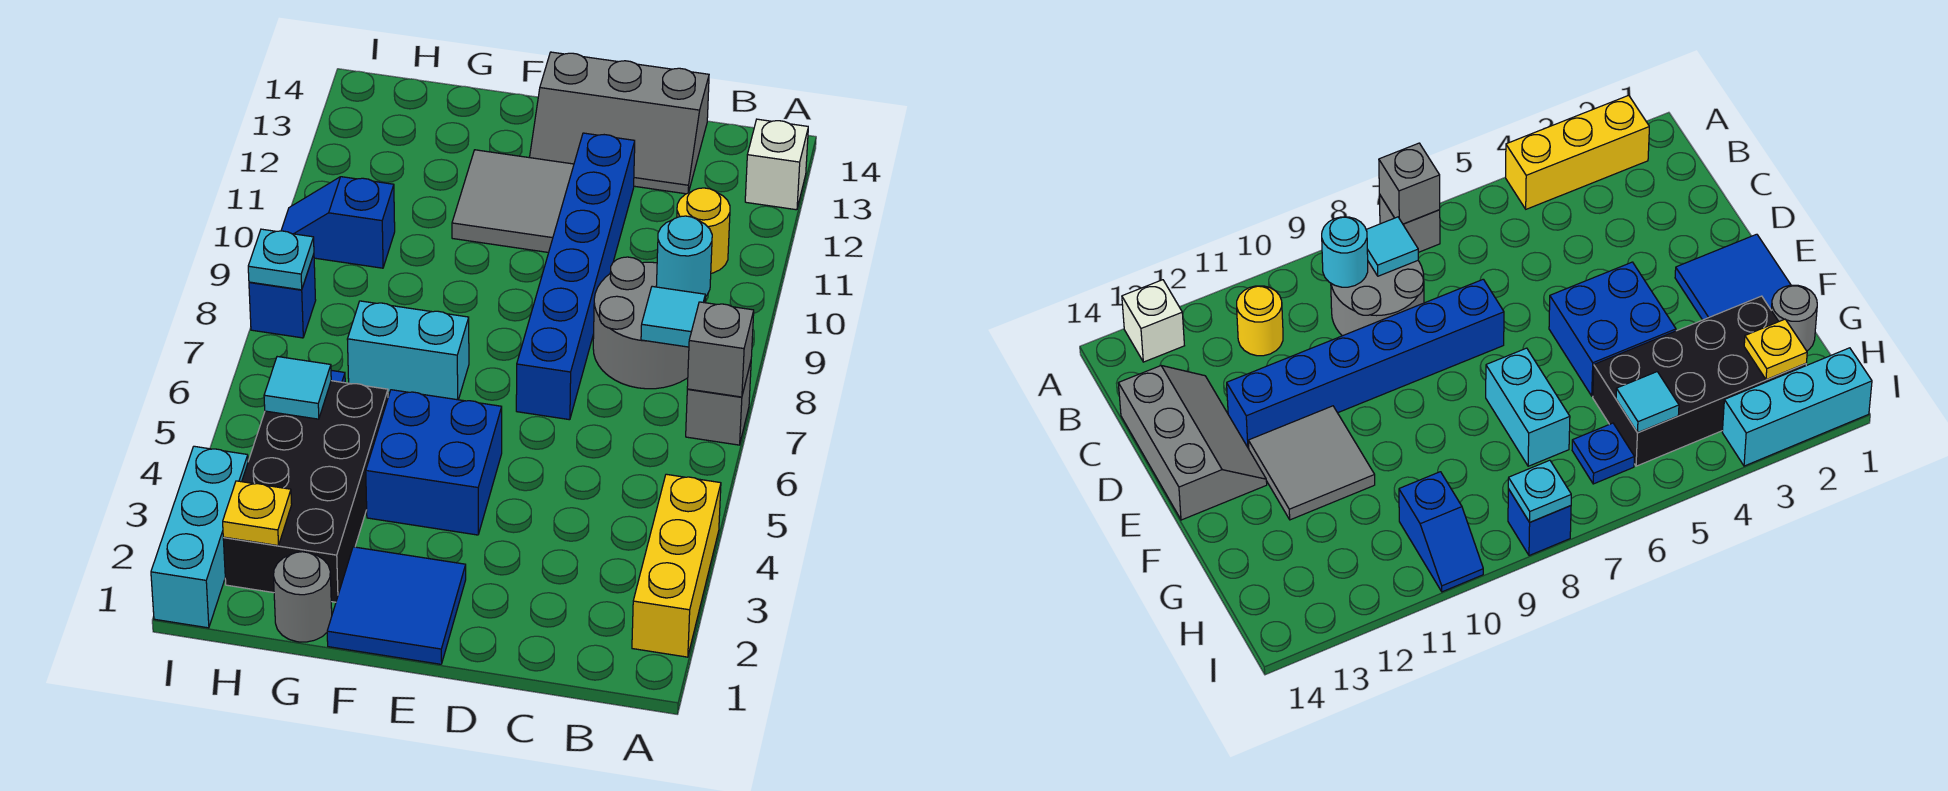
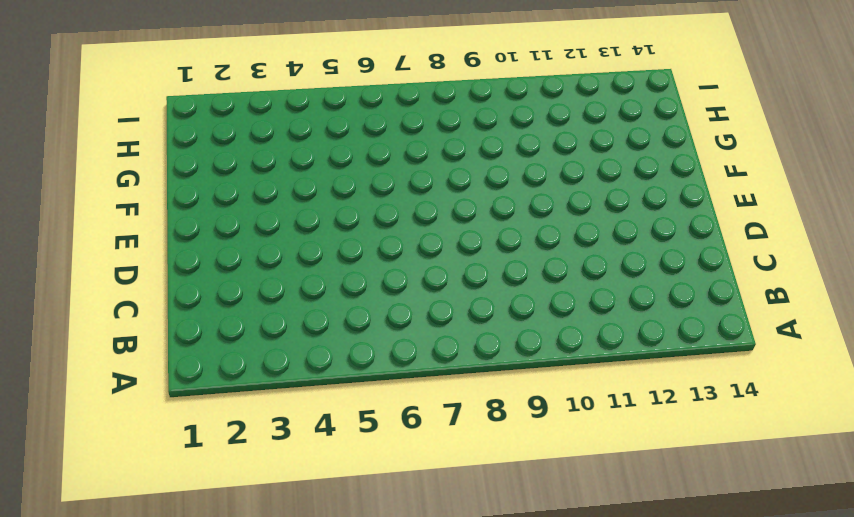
none -> yellow 1x3 brick [632,474,721,657]
none -> grey 1x1 brick [686,362,751,445]
none -> white 1x1 brick [745,119,808,210]

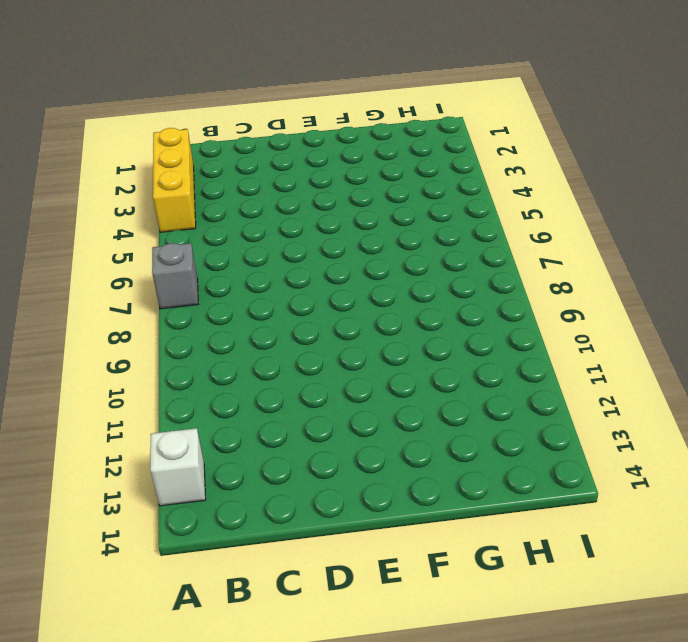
none -> grey 2x2 round brick [593,257,706,389]
none -> yellow 1x1 round brick [677,188,730,273]
none -> grey 2x3 slope [530,52,709,194]

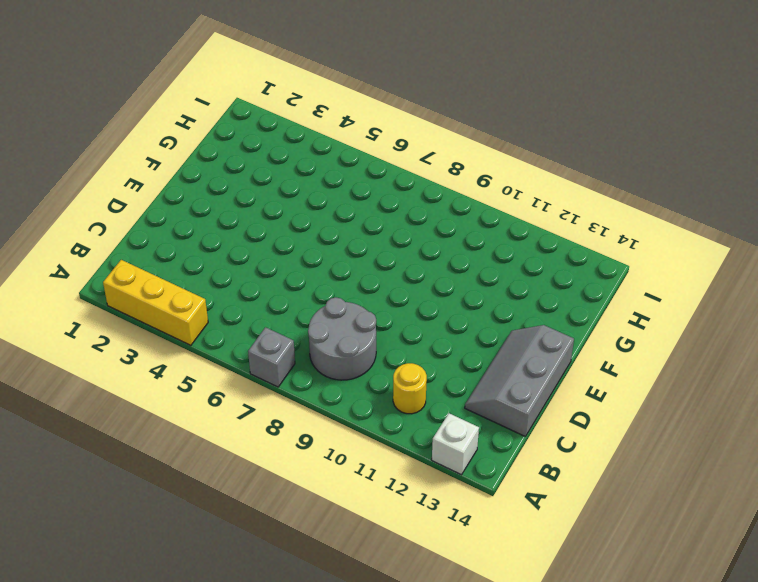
none -> blue 1x6 brick [516,133,635,420]
none -> blue 2x2 tile [327,547,466,664]
none -> blue 2x2 brick [366,390,502,535]

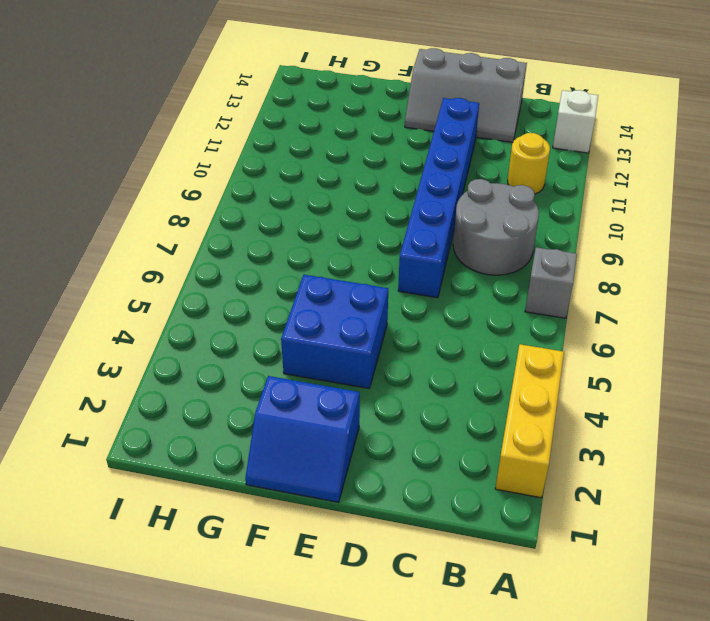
blue 2x2 slope [245,376,360,502] -> blue 2x2 tile [327,547,466,664]
none -> grey 2x2 tile [452,150,574,253]
none -> cyan 1x2 brick [347,301,469,400]
none -> grey 1x1 round brick [274,552,332,642]

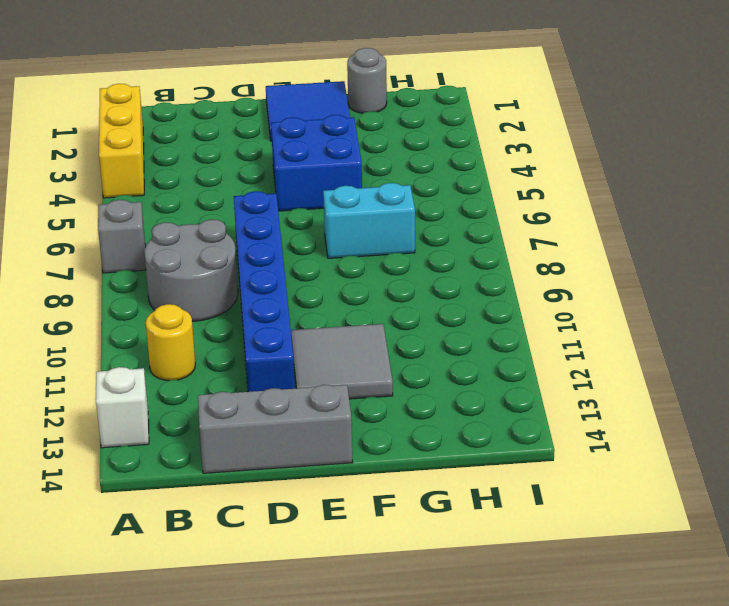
none -> black 2x4 brick [223,381,388,602]
none -> blue 1x1 plate [1572,423,1634,484]
none -> blue 1x2 slope [281,177,395,268]

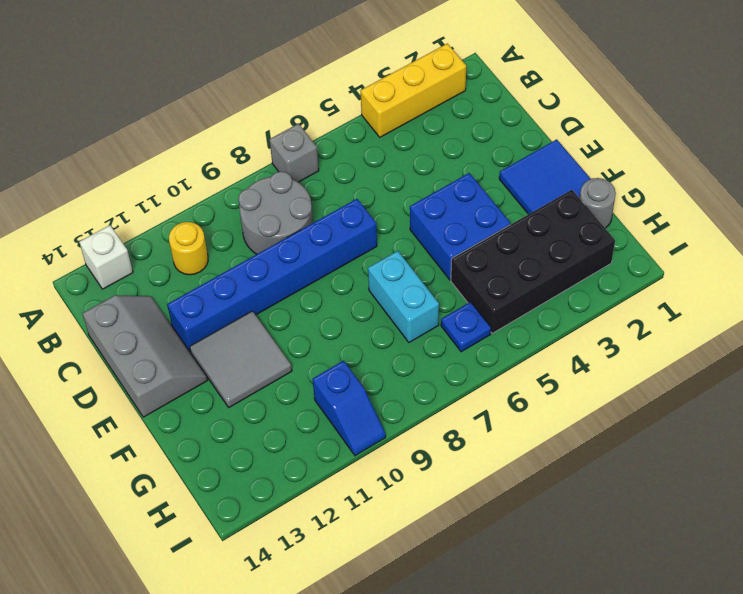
none -> cyan 1x3 brick [151,446,248,628]
none -> blue 1x1 brick [249,254,316,338]
none -> grey 1x1 brick [687,302,754,397]

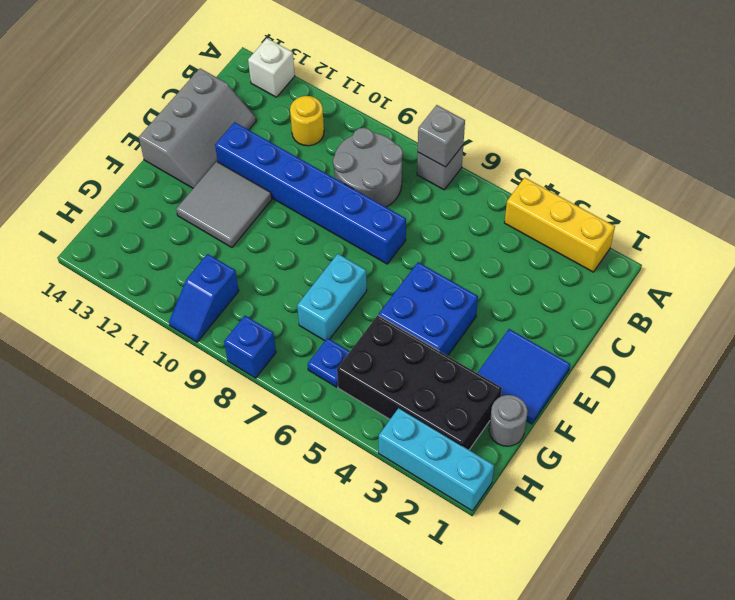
none -> cyan 1x1 tile [641,286,705,347]
none -> cyan 1x1 round brick [656,216,712,297]
none -> yellow 1x1 plate [223,481,292,546]

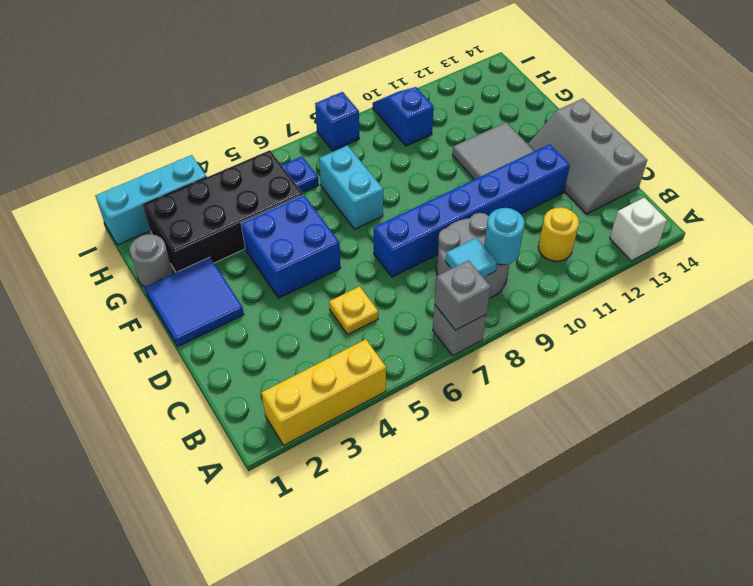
yellow 1x1 plate [329,286,378,334] -> yellow 1x1 plate moved to [223,481,292,546]
none -> cyan 1x1 tile [264,357,331,419]
none -> cyan 1x1 plate [248,229,314,290]

